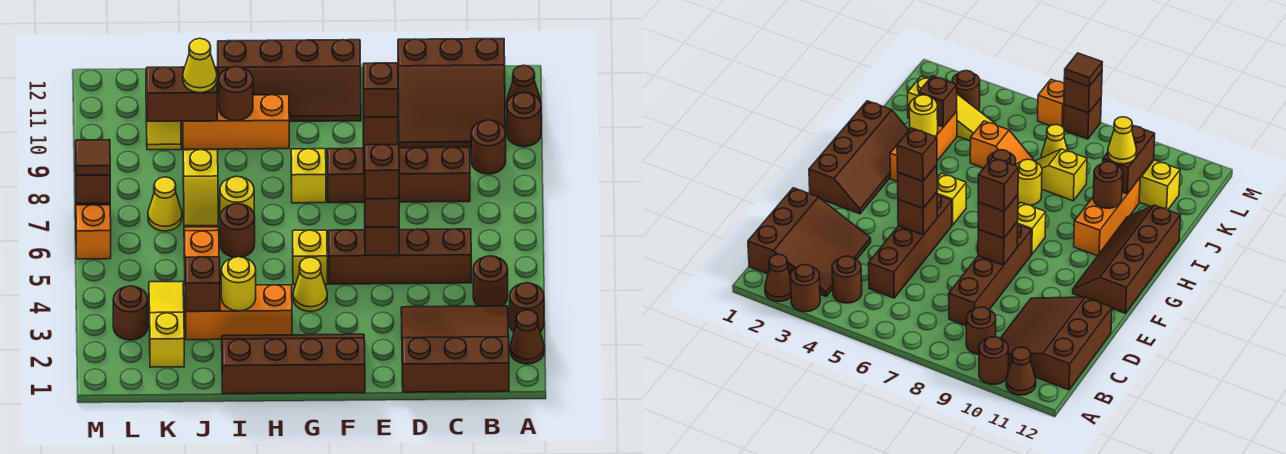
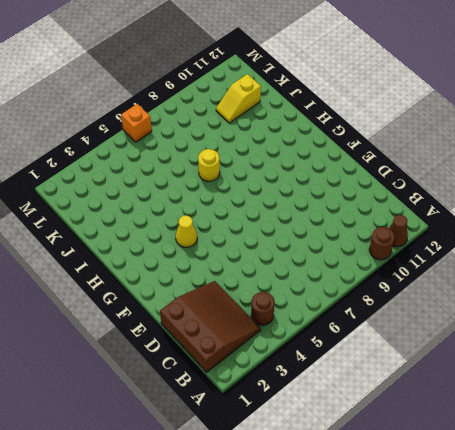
none -> brown 1x1 cone [510,310,544,364]
none -> brown 1x1 round brick [510,283,544,332]
none -> brown 1x1 round brick [471,120,506,174]
none -> brown 3x3 slope [398,39,505,148]

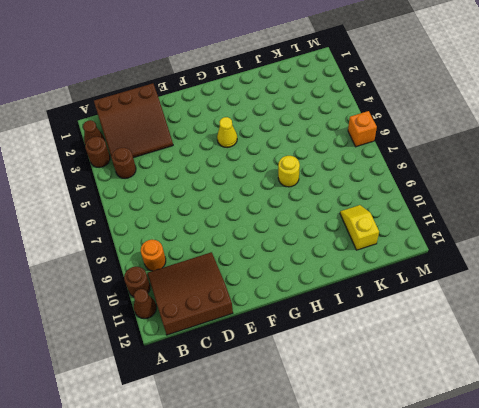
orange 1x1 round brick [141,240,166,271] -> brown 1x1 round brick [471,120,506,174]
none -> brown 1x4 brick [329,229,471,284]
none -> brown 1x4 brick [327,147,470,203]
none -> brown 2x4 slope [222,334,365,394]
none -> brown 2x4 slope [218,40,361,121]

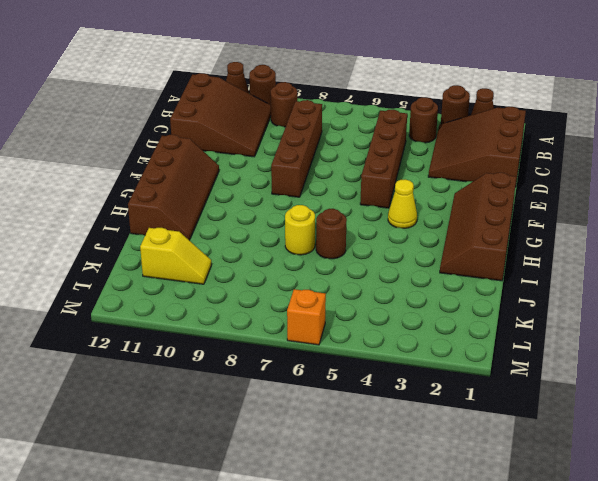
none -> yellow 1x1 brick [293,230,327,284]
none -> yellow 1x1 brick [291,149,326,203]
none -> orange 1x3 brick [185,285,292,340]
none -> orange 1x3 brick [183,95,289,150]

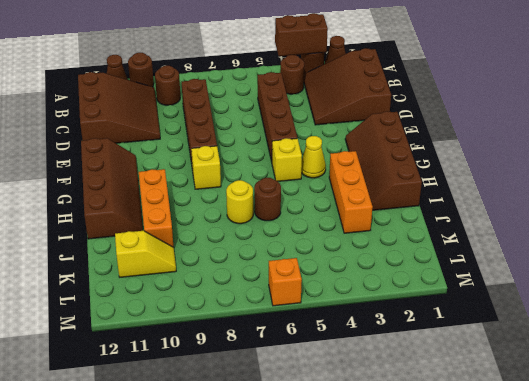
brown 1x2 brick [275,13,328,56] -> brown 1x2 brick turned to [147,67,217,121]
none -> orange 1x2 slope [184,227,219,260]
none -> yellow 1x2 slope [183,150,218,227]
none -> yellow 1x3 slope [149,281,184,367]
none -> yellow 1x1 cone [148,177,182,231]

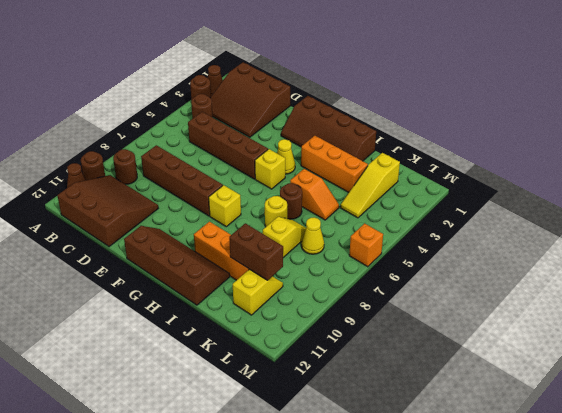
orange 1x2 slope [290,169,339,220] -> orange 1x2 slope turned to [184,227,219,260]
none -> brown 1x1 round brick [113,286,148,340]
none -> brown 1x1 brick [1063,98,1101,139]
none -> brown 1x1 brick [365,227,399,256]
none -> brown 1x1 brick [978,222,1018,265]

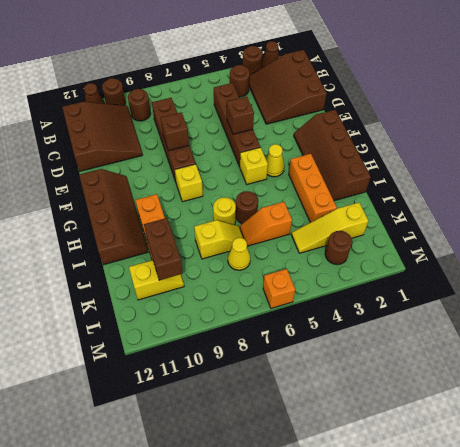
none -> brown 1x1 brick [1063,98,1101,139]
none -> yellow 1x1 round brick [221,257,256,311]
none -> brown 1x1 round brick [219,67,253,121]
none -> brown 1x1 brick [185,257,220,311]

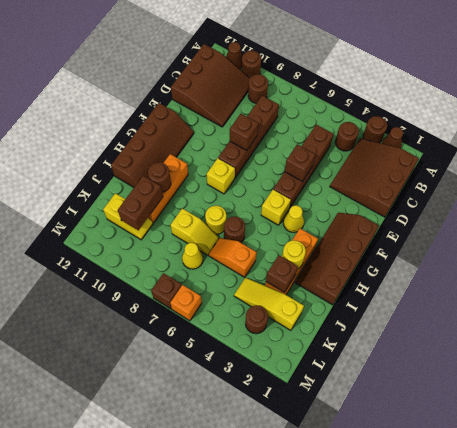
none -> brown 1x1 brick [76,175,110,204]
none -> brown 1x1 brick [365,198,399,227]
none -> brown 1x1 brick [363,96,398,146]
none -> yellow 1x1 cone [183,38,217,93]

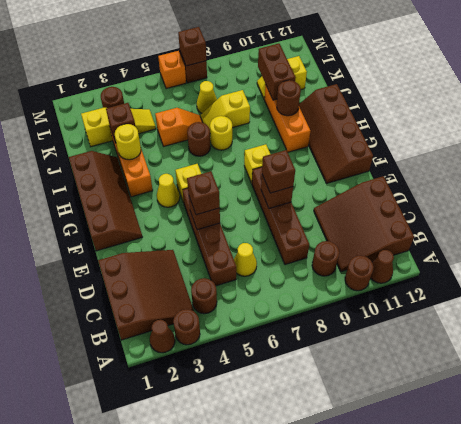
yellow 1x1 cone [234,243,257,276] -> yellow 1x1 cone moved to [183,38,217,93]
none -> brown 1x1 tile [76,140,110,175]
none -> brown 1x1 brick [365,144,399,199]
none -> brown 1x1 brick [363,63,398,117]

